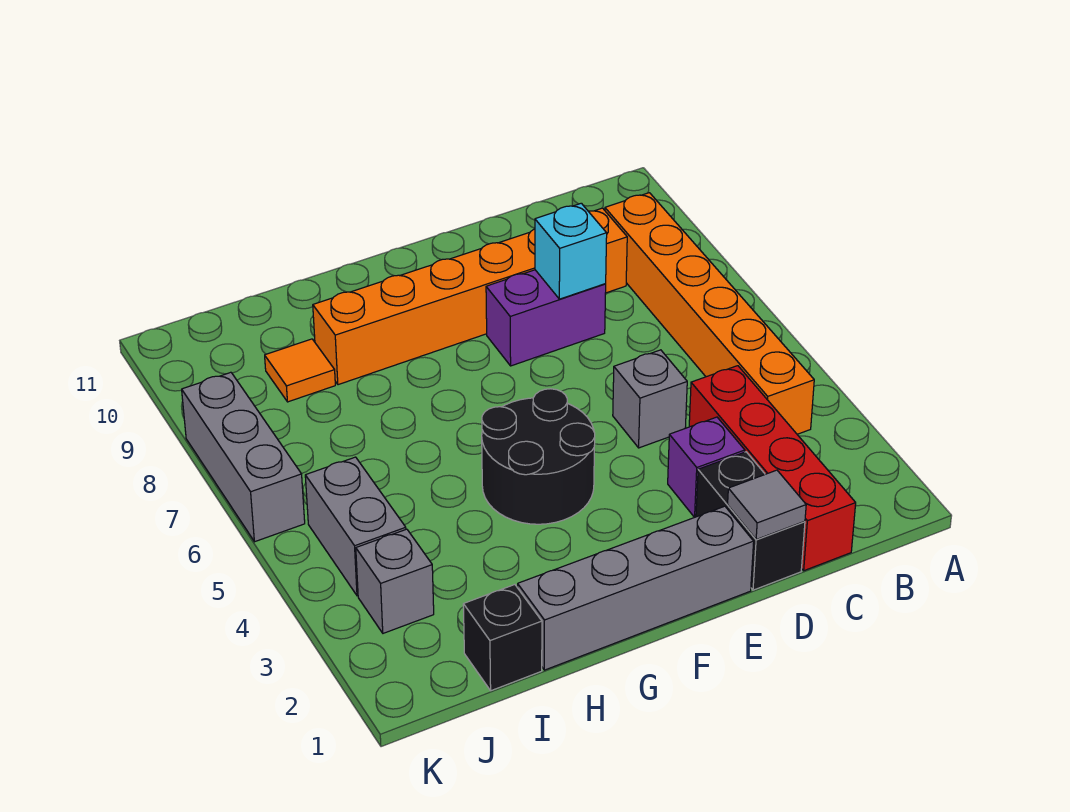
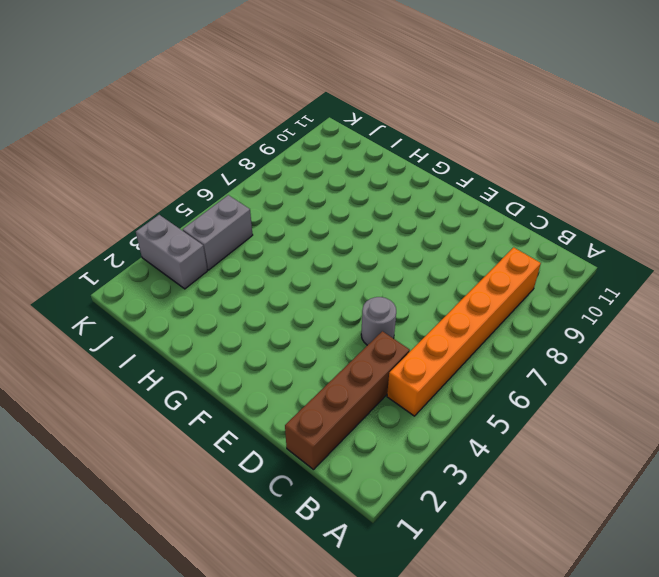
brown 1x4 brick [285,331,410,470] -> red 1x4 brick [689,366,856,571]
grey 1x1 round brick [361,297,396,345] -> grey 1x1 brick [613,350,687,448]
grey 1x2 brick [136,215,207,289] -> grey 1x1 brick [356,529,434,633]
none -> orange 1x6 brick [313,208,627,385]
none -> black 1x2 brick [696,452,805,590]
none -> purple 1x1 brick [668,417,745,517]

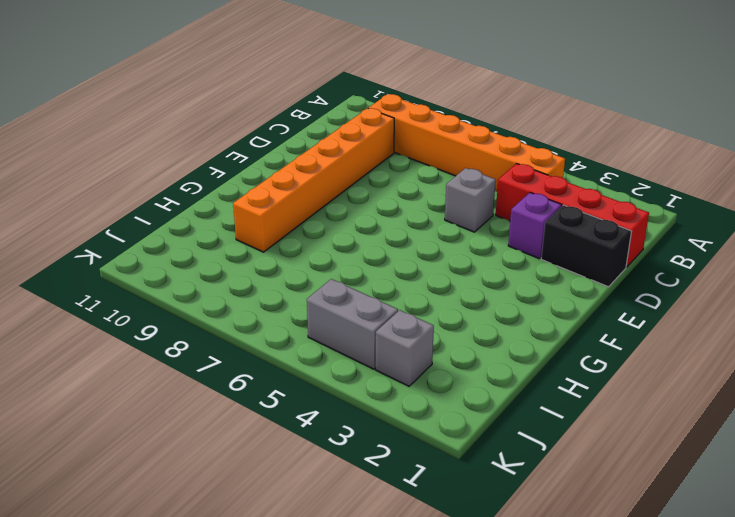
none -> purple 1x2 brick [486,270,606,366]
none -> grey 1x4 brick [518,506,754,670]
none -> black 2x2 round brick [482,389,595,524]

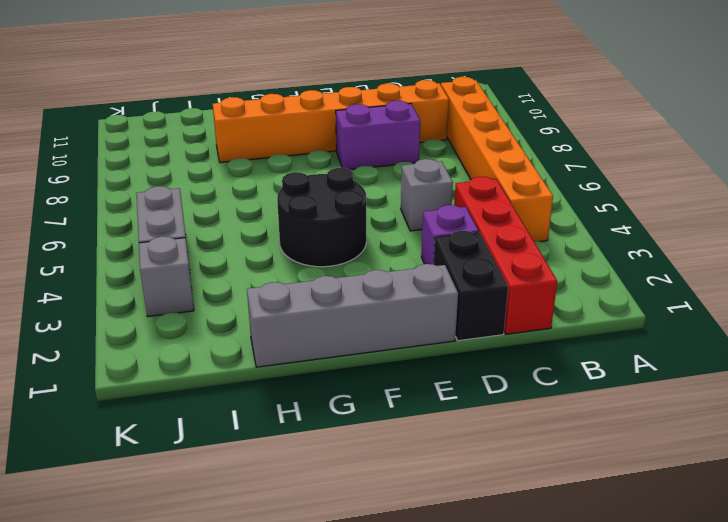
none -> black 1x1 brick [463,585,542,691]
none -> orange 1x1 tile [265,339,335,402]
none -> grey 1x3 brick [182,372,305,542]

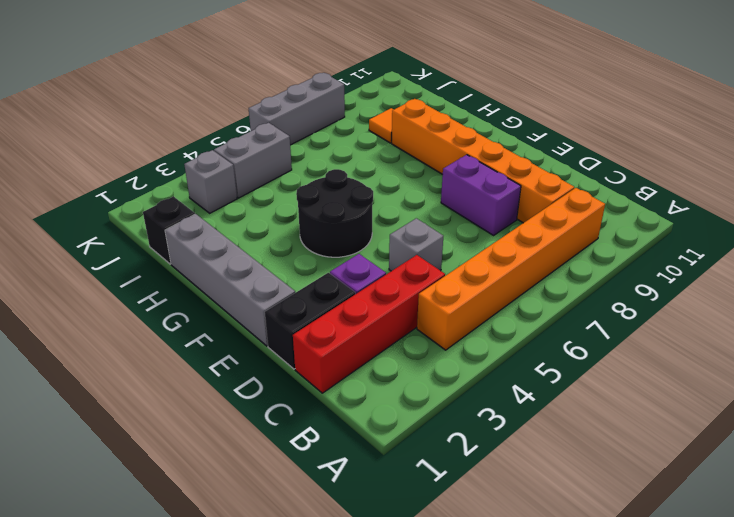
none -> grey 1x1 tile [728,470,806,540]
none -> cyan 1x1 brick [535,203,607,299]

